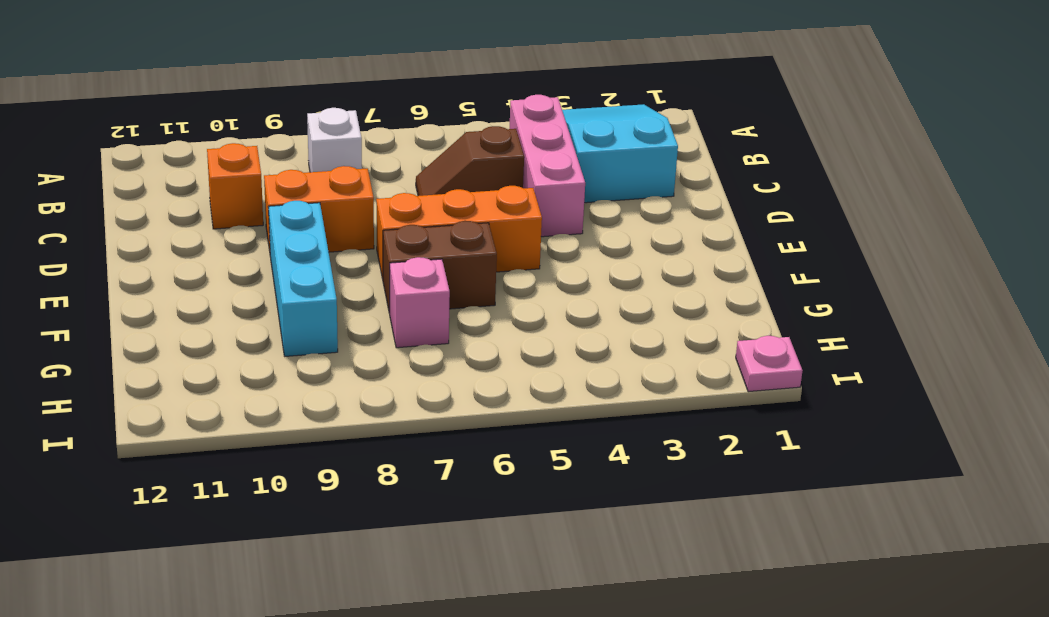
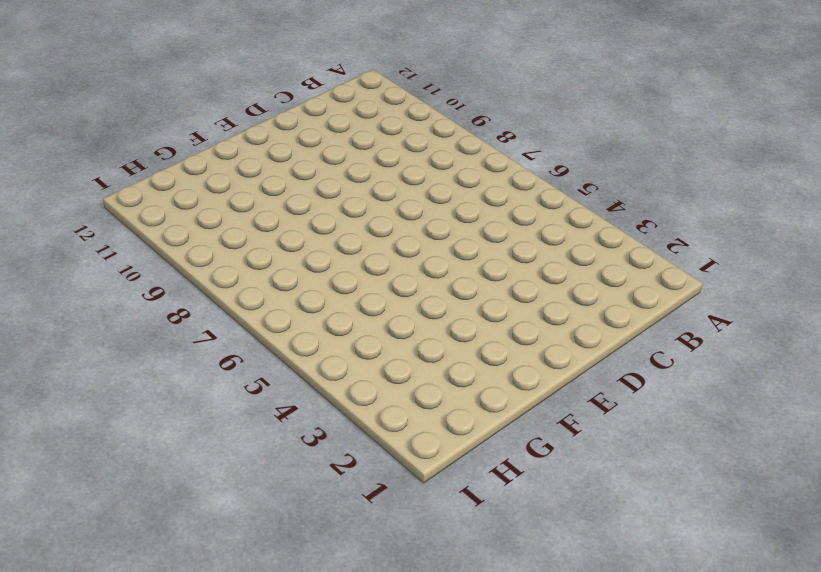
none -> cyan 2x3 slope [562,104,678,203]
none -> pink 1x3 brick [509,95,585,237]

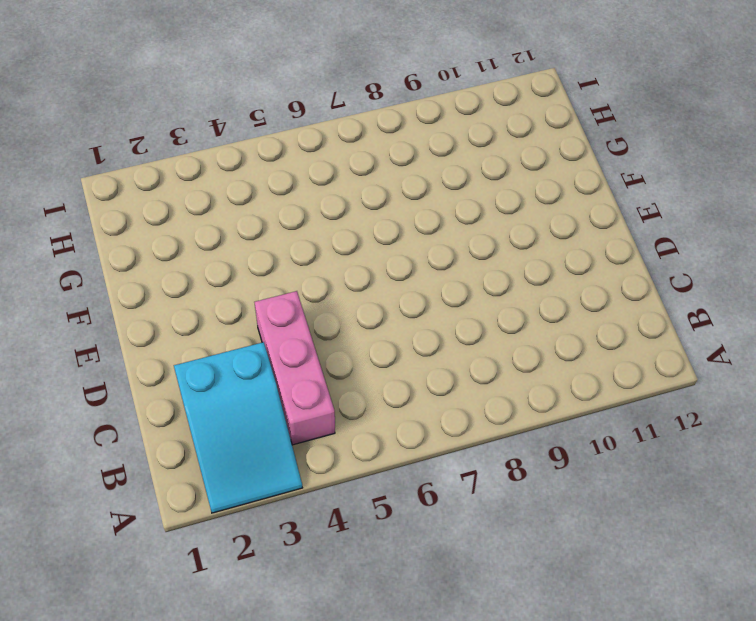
none -> white 1x1 brick [307,108,362,172]
none -> brown 1x2 slope [416,126,524,196]

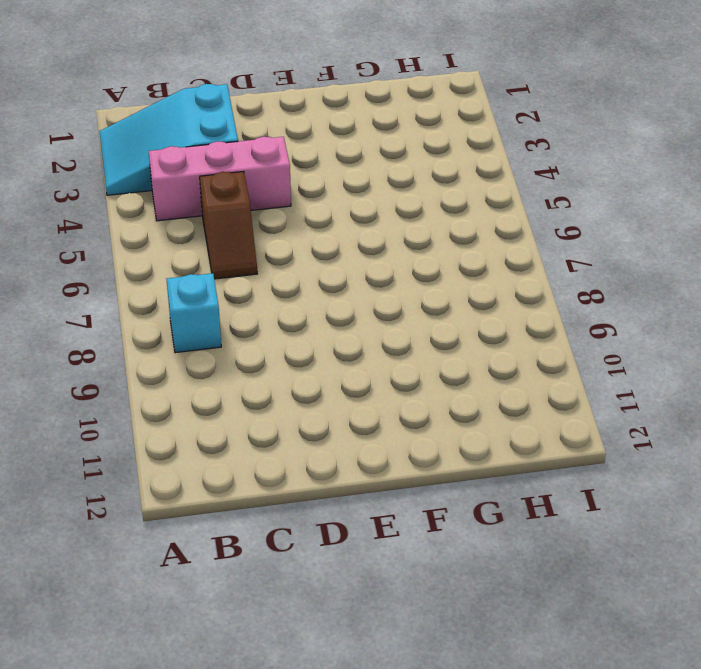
cyan 1x1 brick [167,273,221,353] -> white 1x1 brick [307,108,362,172]
none -> orange 1x1 brick [207,143,263,229]
none -> orange 1x2 brick [264,166,374,252]

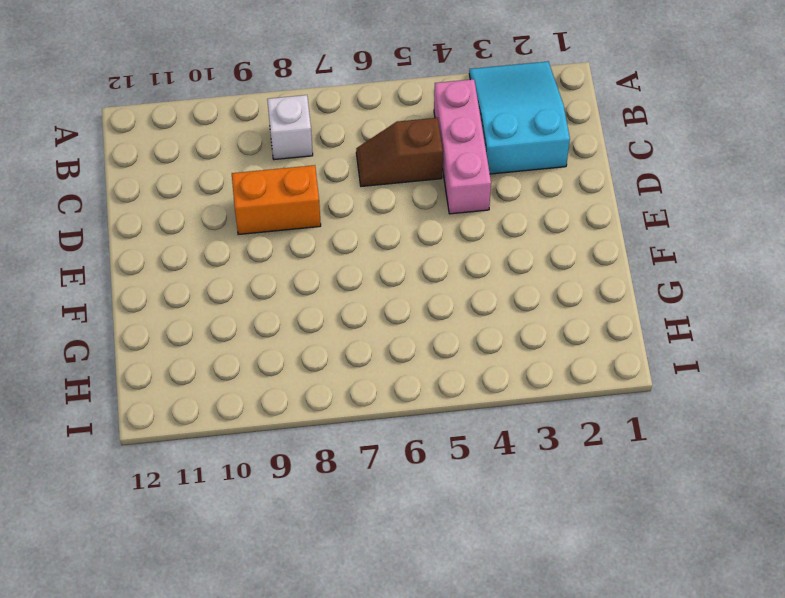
none -> orange 1x1 brick [207,143,263,229]
none -> orange 1x3 brick [376,186,542,279]

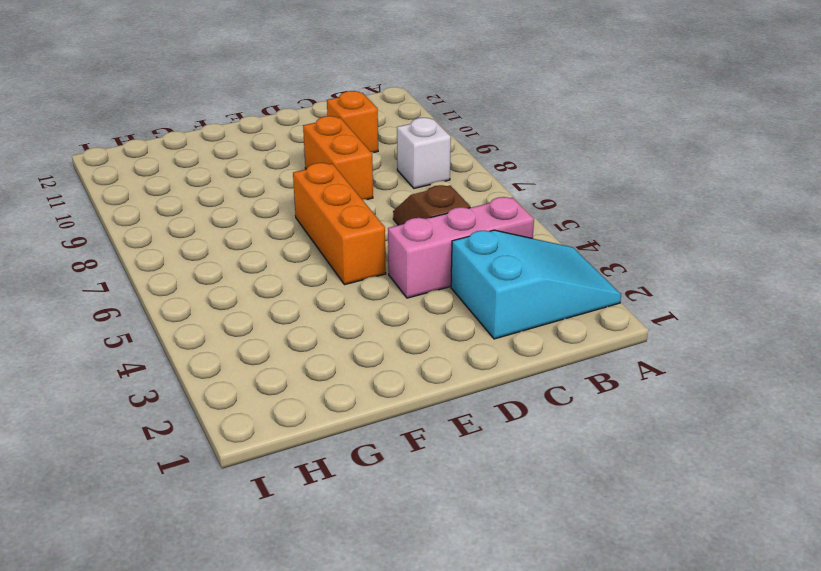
none -> cyan 1x3 brick [268,201,338,356]
none -> brown 1x2 brick [383,221,497,313]

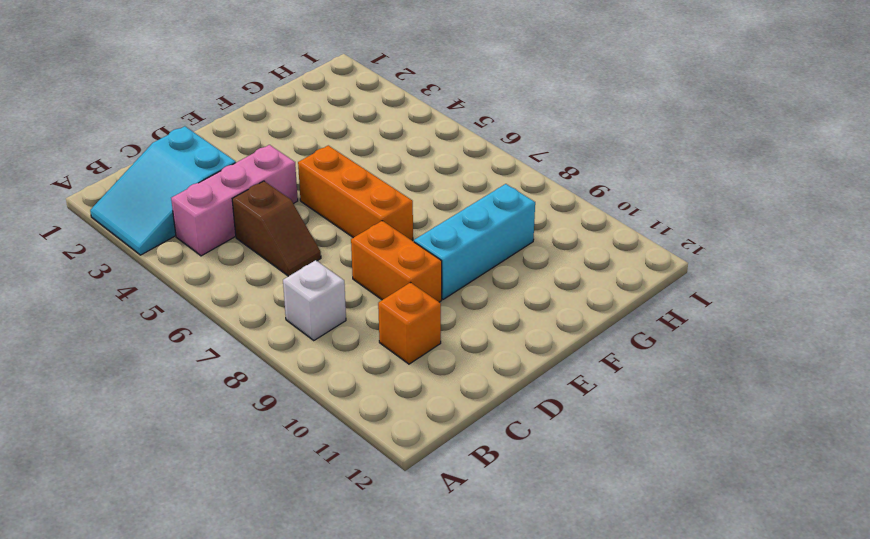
none -> brown 1x2 brick [383,221,497,313]
none -> pink 1x1 brick [390,257,450,348]

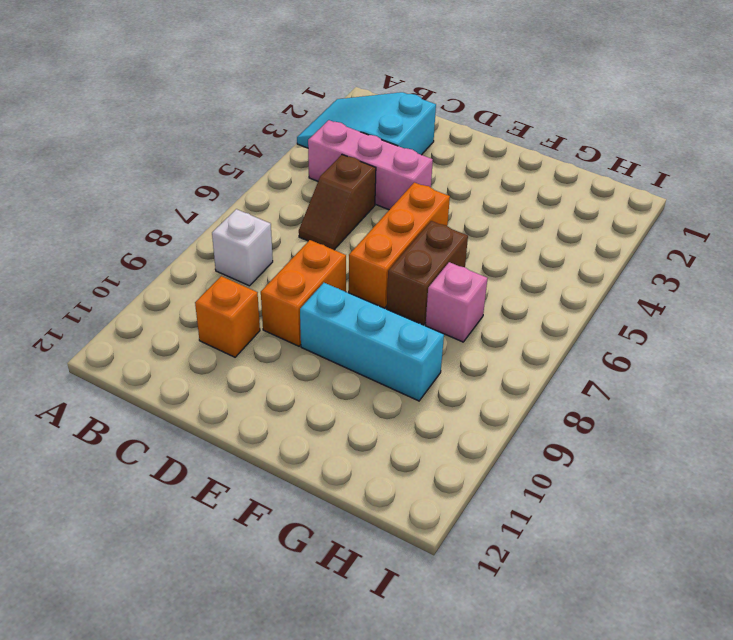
none -> pink 1x1 plate [736,336,803,392]

